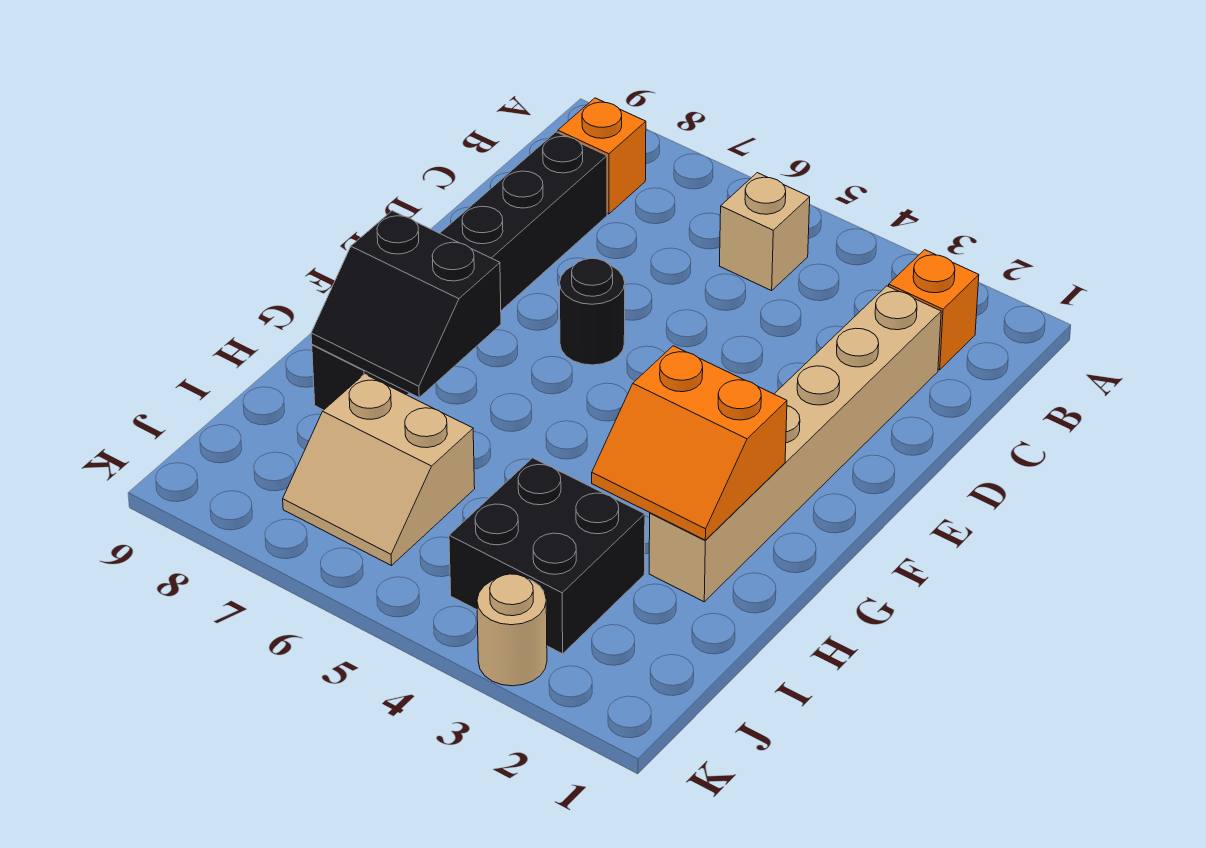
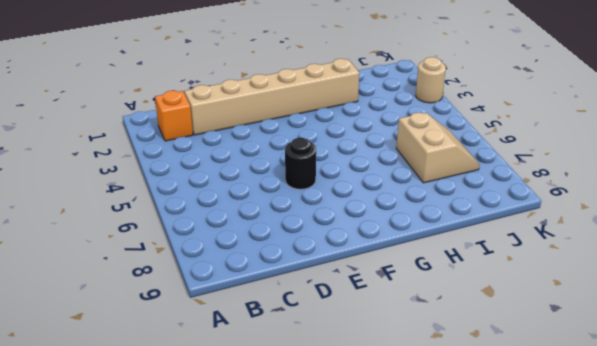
none -> tan 1x1 brick [720,173,810,291]
none -> orange 1x1 brick [558,98,646,214]

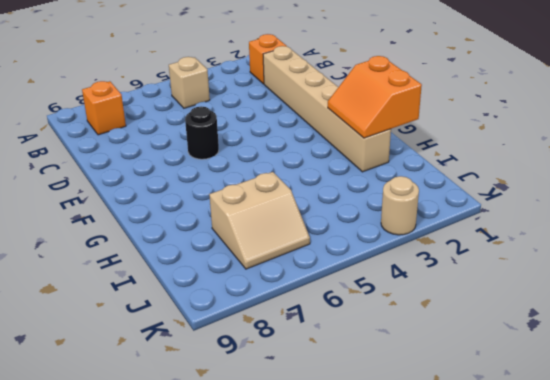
orange 2x2 slope [328,56,422,138] -> orange 2x2 slope turned to [592,346,787,540]
none -> black 1x6 brick [312,132,607,410]
none -> black 2x2 brick [449,458,645,654]

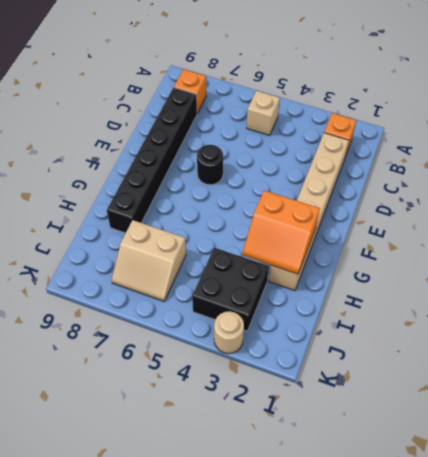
none -> black 2x2 slope [311,211,501,397]

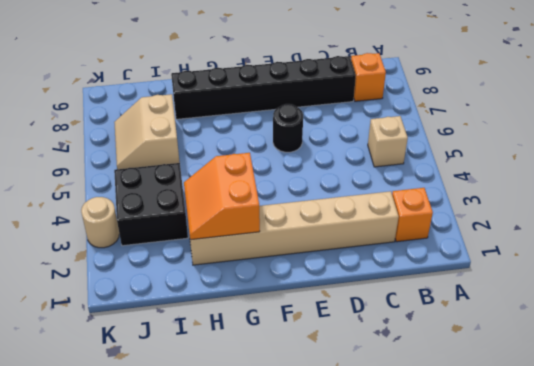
none -> black 2x2 slope [311,211,501,397]

